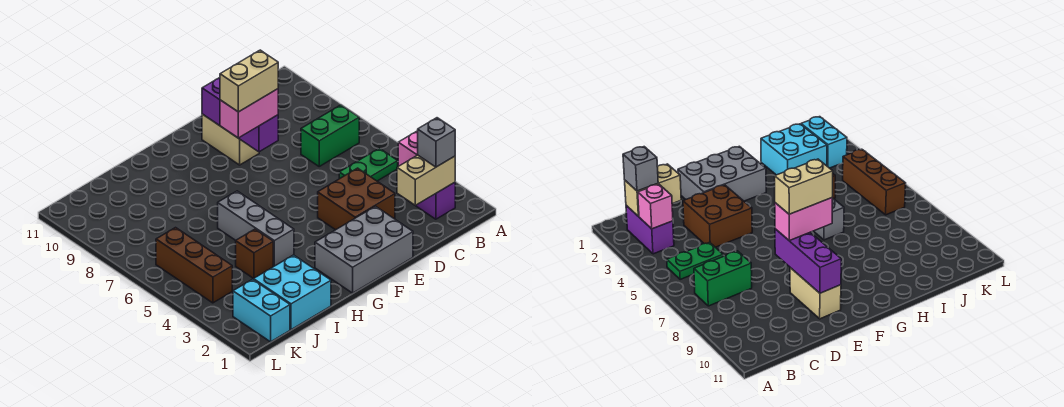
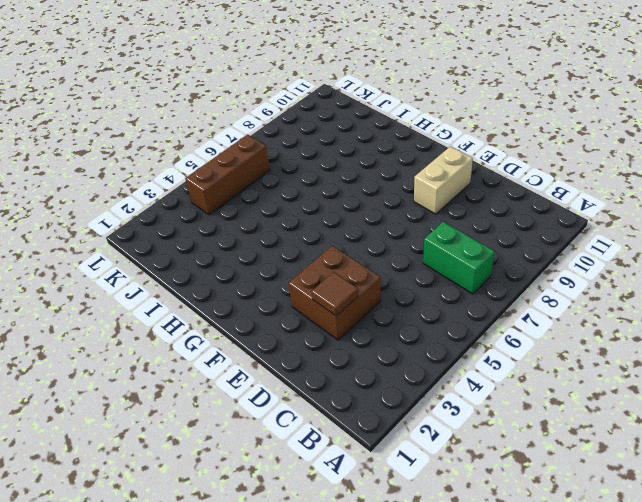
brown 1x1 tile [311,272,358,316] -> none
none -> purple 1x2 brick [415,182,455,219]
none -> green 1x2 plate [339,148,398,181]
none -> grey 2x3 brick [315,206,413,293]

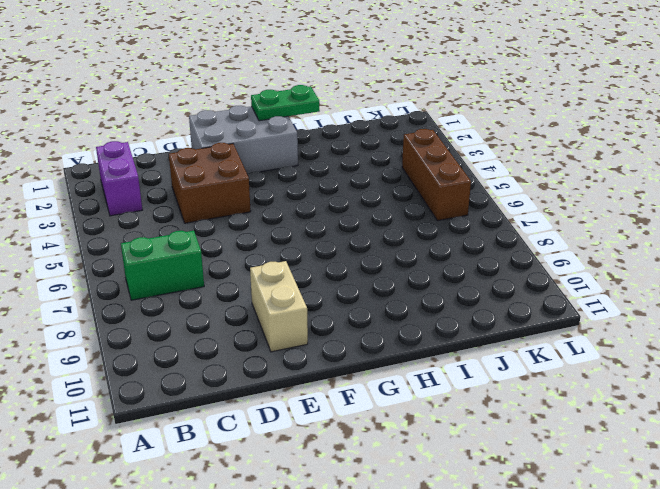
green 1x2 plate [251,85,320,121] -> green 1x2 plate moved to [339,148,398,181]
none -> grey 1x3 brick [218,191,294,266]
none -> cyan 2x2 brick [254,255,331,330]
none -> brown 1x1 brick [236,229,273,279]

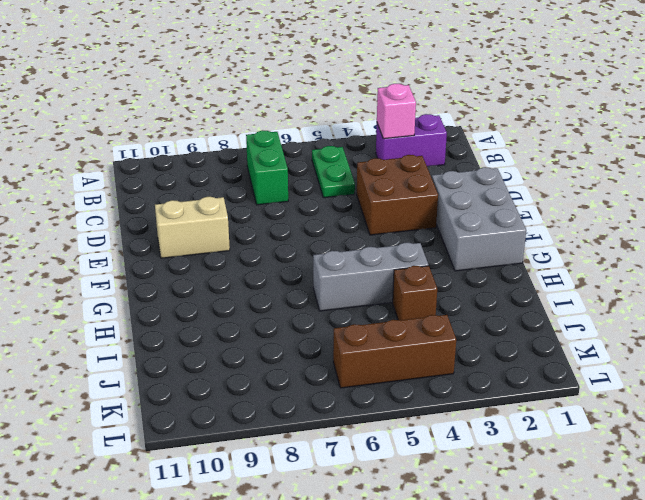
none -> cyan 2x2 brick [254,255,331,330]
none -> cyan 1x2 brick [233,279,290,342]
none -> tan 1x2 brick [397,155,455,205]

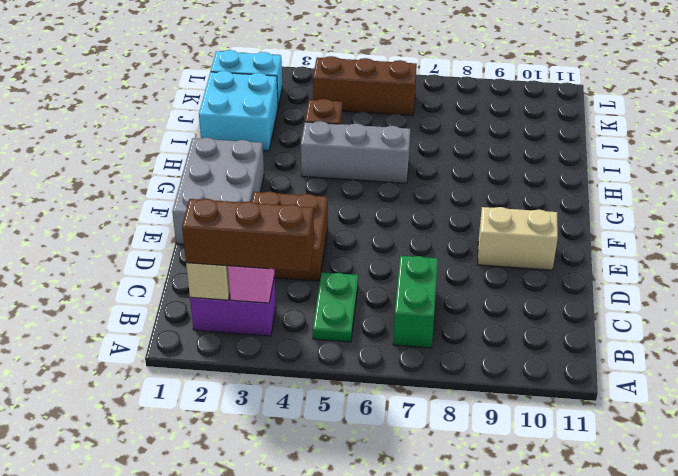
brown 1x3 brick [182,199,314,271] -> grey 1x1 brick [418,118,455,167]
none -> purple 1x3 brick [202,78,278,152]
none -> pink 1x2 brick [220,89,278,138]
none -> tan 1x2 brick [220,50,278,112]

